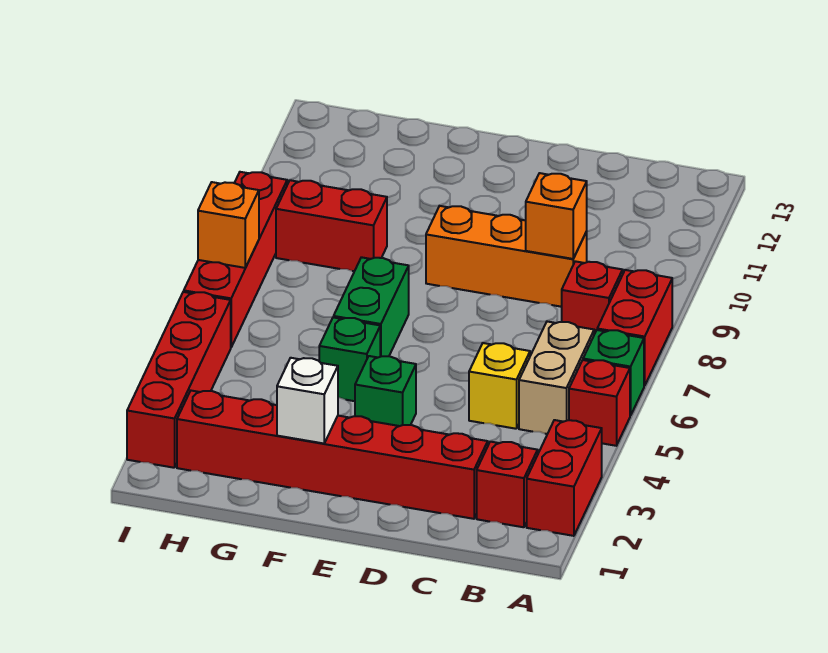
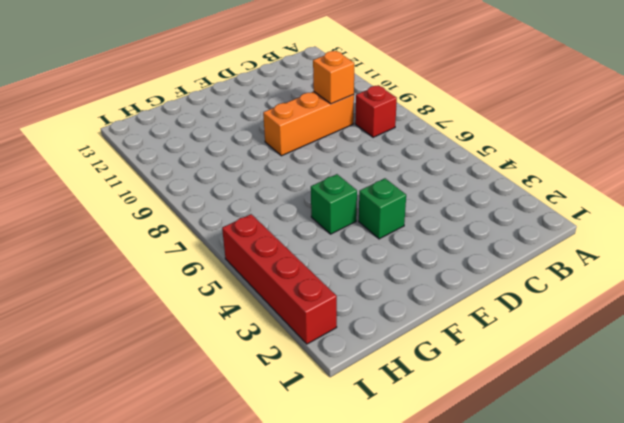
none -> red 1x2 brick [527,420,602,536]
none -> red 1x1 brick [569,360,630,446]
none -> green 1x1 brick [583,330,644,416]

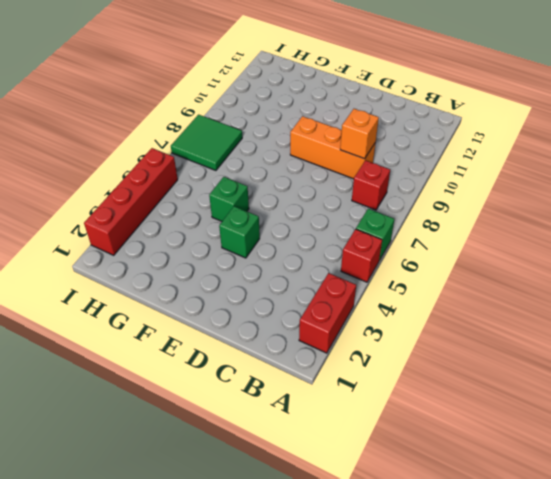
green 2x2 tile [171,115,242,170] -> red 1x4 brick [184,172,287,347]
none -> red 1x2 brick [597,270,672,386]
none -> red 1x1 brick [477,442,538,527]
none -> tan 1x2 brick [519,322,594,434]

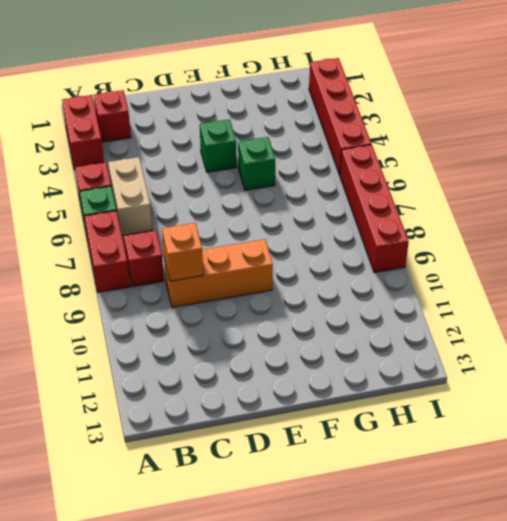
none -> red 1x6 brick [177,391,488,519]
none -> yellow 1x1 brick [469,343,530,429]
none -> green 1x2 brick [334,257,409,357]

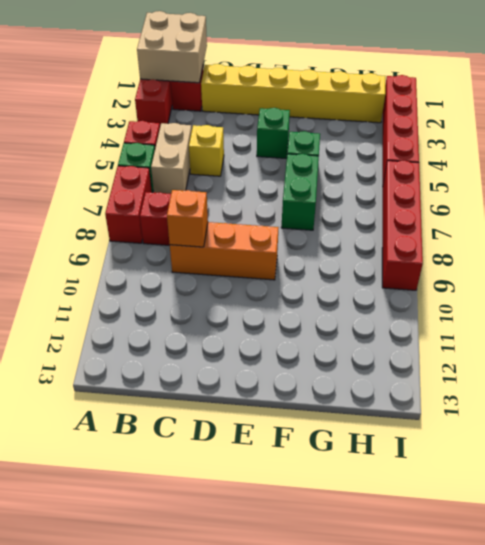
tan 2x2 brick [137,11,207,83] -> none
yellow 1x6 brick [201,64,385,123] -> red 1x6 brick [177,391,488,519]
none -> red 1x2 brick [276,180,387,271]
none -> white 1x1 brick [277,358,338,443]
none -> orange 1x1 brick [198,182,259,268]

